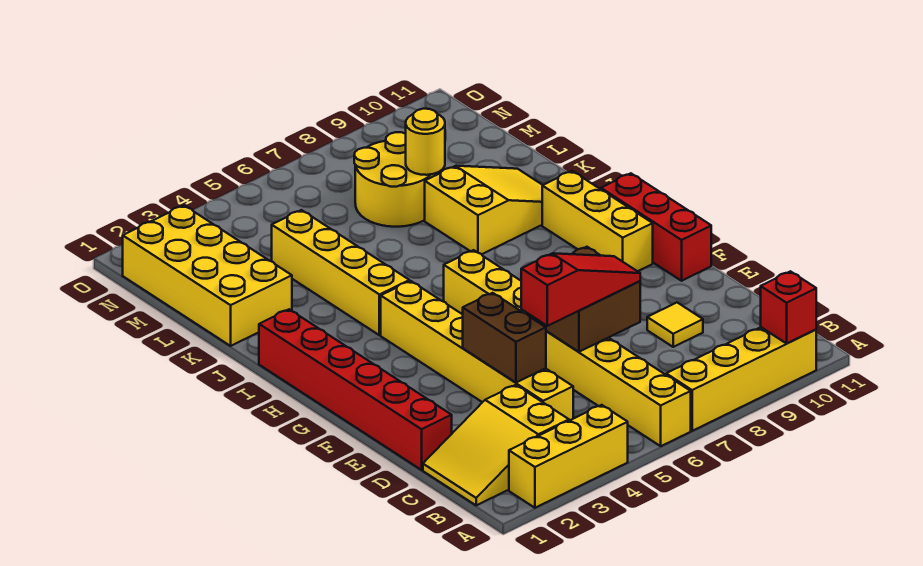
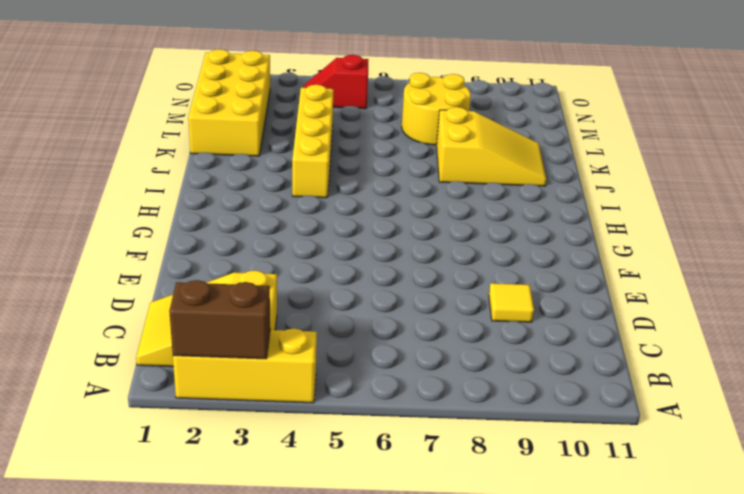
brown 1x2 brick [169,280,270,359] -> brown 1x2 brick turned to [463,293,546,383]
red 1x2 slope [304,55,369,109] -> none
none -> yellow 1x8 brick [444,250,691,446]
none -> yellow 1x4 brick [666,327,816,431]
none -> yellow 1x6 brick [381,281,573,421]

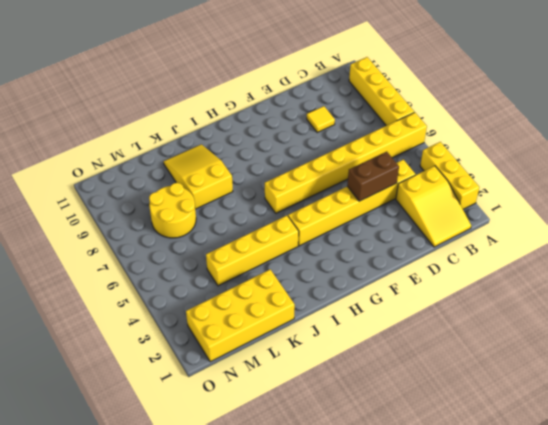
none -> red 1x6 brick [259,309,452,470]
none -> red 1x3 brick [601,173,711,281]
none -> yellow 1x3 brick [542,171,653,271]

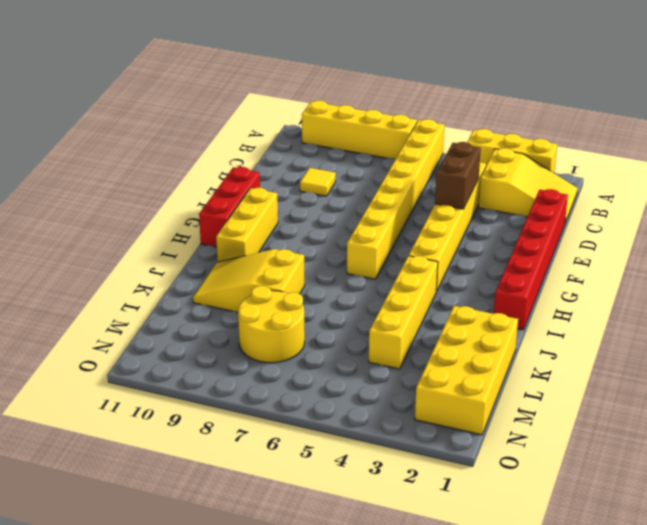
none -> red 1x1 brick [761,271,816,343]
none -> brown 2x2 brick [526,247,640,352]
none -> yellow 1x1 round brick [406,109,445,175]

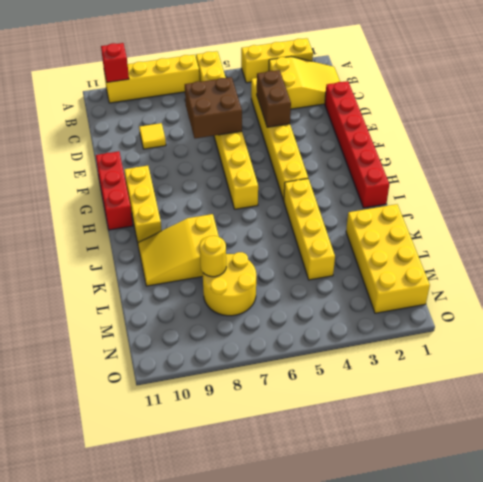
none -> red 1x3 slope [521,253,640,326]

